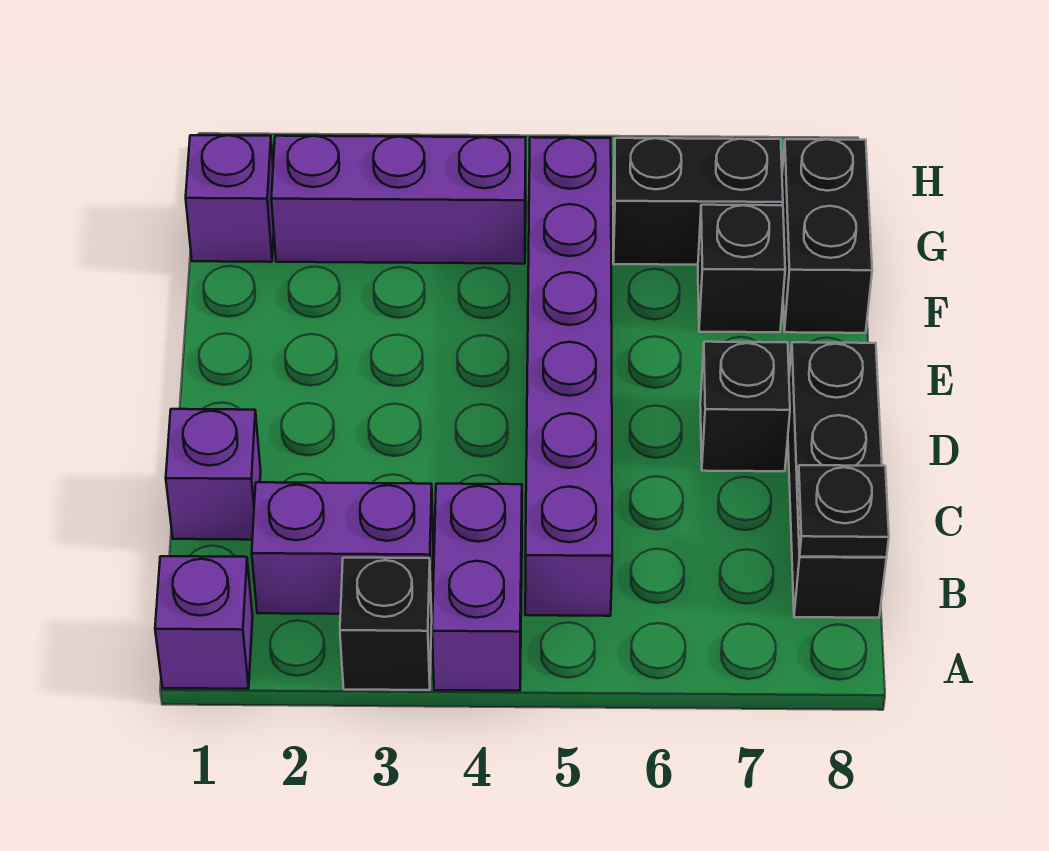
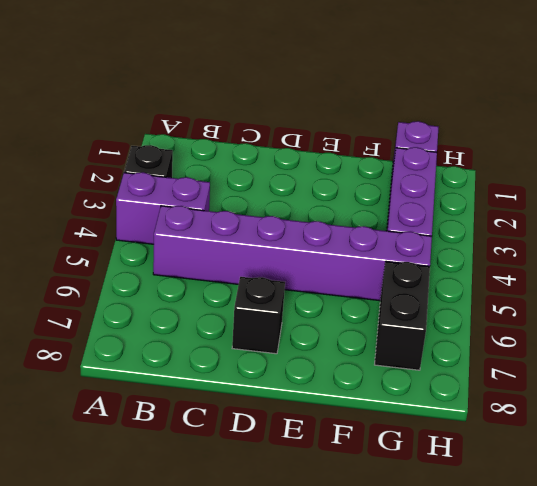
none -> purple 1x1 brick [155,556,253,689]
none -> purple 1x2 brick [252,482,434,614]
none -> black 1x3 brick [788,342,886,618]

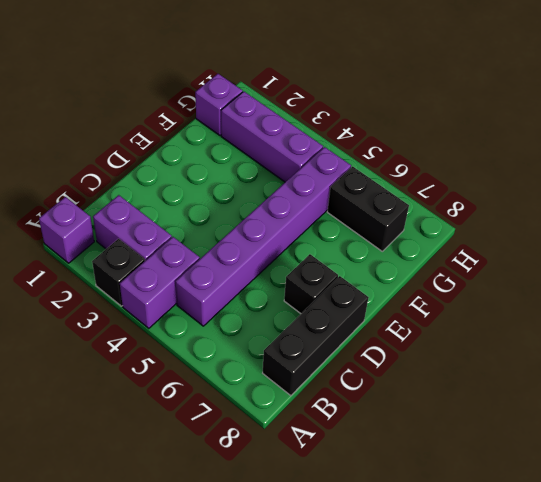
none -> purple 1x1 brick [166,409,261,540]
none -> black 1x1 brick [698,205,785,332]
none -> black 1x2 brick [782,139,872,333]

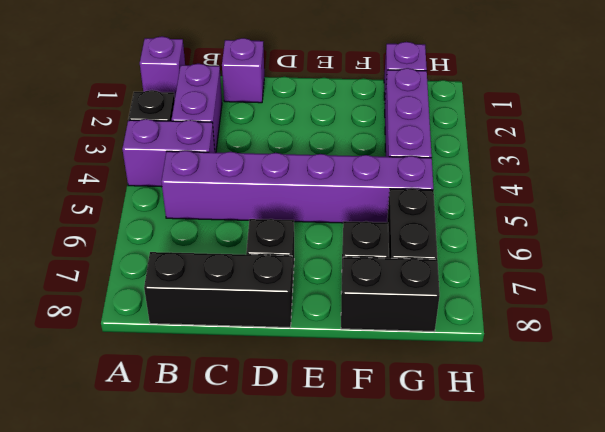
none -> black 1x1 plate [797,465,889,557]

